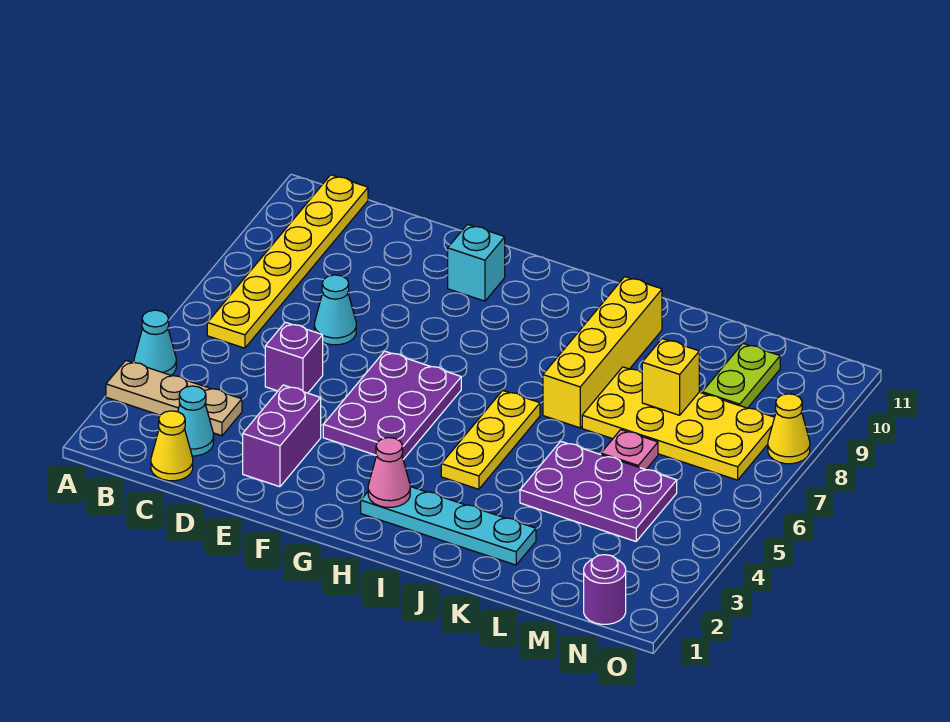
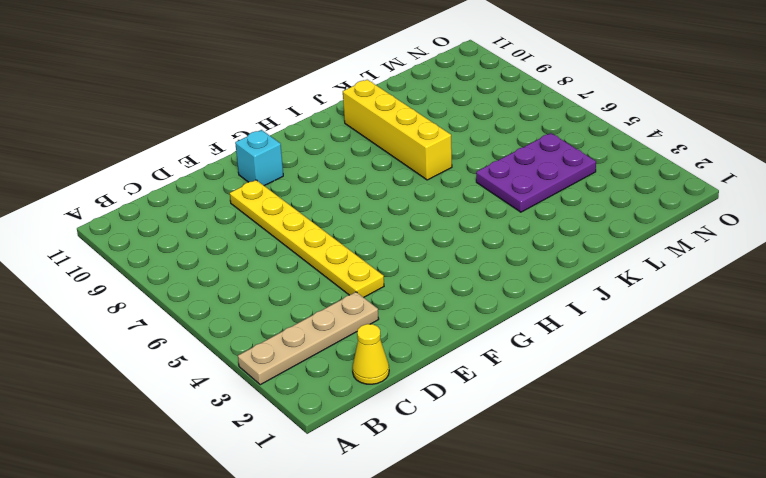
tan 1x4 plate [238,292,379,385] -> tan 1x3 plate [106,361,242,436]
yellow 1x6 plate [230,180,384,298] -> yellow 1x6 plate moved to [207,175,368,348]
none -> cyan 1x1 cone [134,310,176,375]
none -> cyan 1x1 cone [178,386,214,456]
none -> purple 1x1 brick [265,322,323,393]

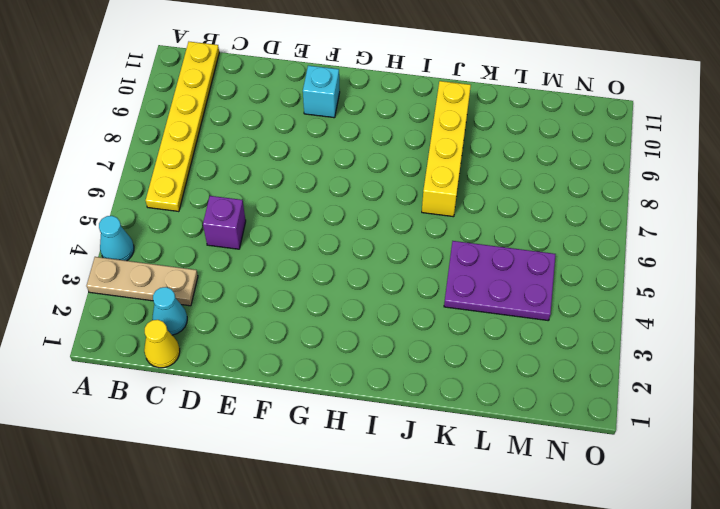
none -> cyan 1x1 cone [314,275,356,345]
none -> purple 1x2 brick [243,385,321,487]
none -> purple 2x3 plate [323,351,461,459]

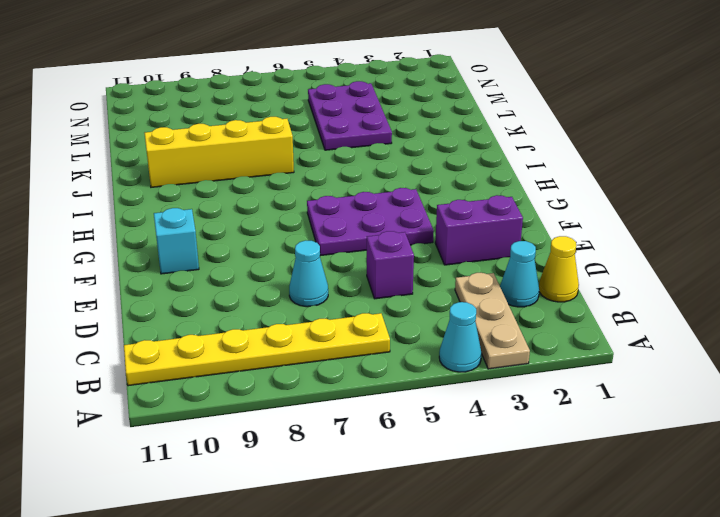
none -> cyan 1x4 plate [361,487,536,565]
none -> yellow 1x3 plate [441,390,540,489]
none -> yellow 2x4 plate [582,367,775,480]

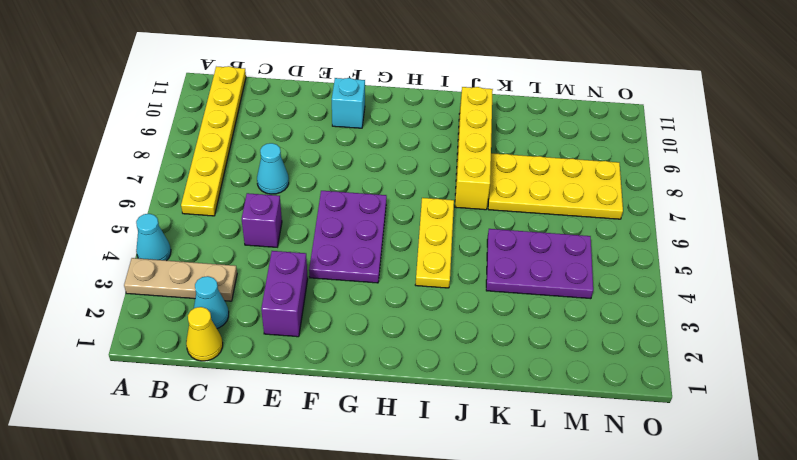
none -> cyan 1x4 plate [361,487,536,565]
none -> pink 1x1 plate [601,430,658,470]
none -> lime 1x2 plate [702,344,780,408]

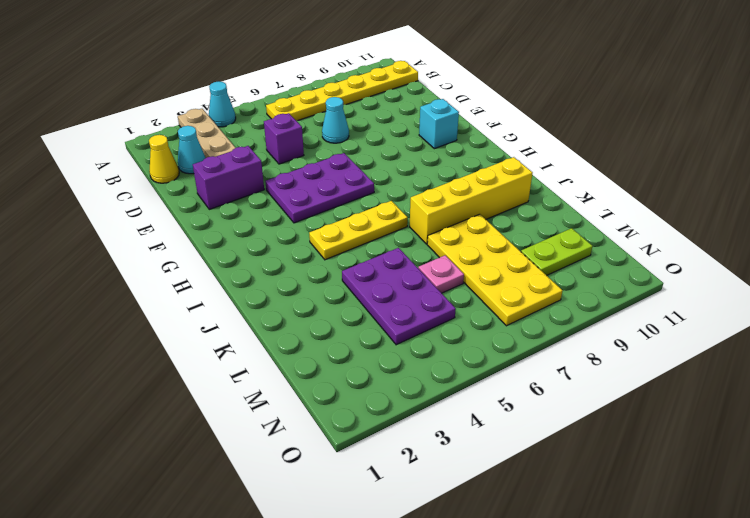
none -> cyan 1x4 plate [361,487,536,565]
none -> purple 1x1 round brick [584,555,626,624]
none -> yellow 1x1 cone [768,394,810,464]

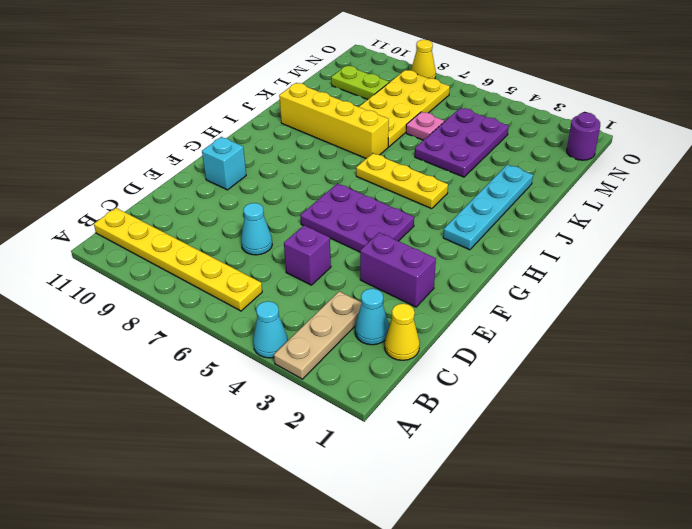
none -> pink 1x1 cone [368,438,410,507]
none -> yellow 1x1 brick [642,339,699,415]

